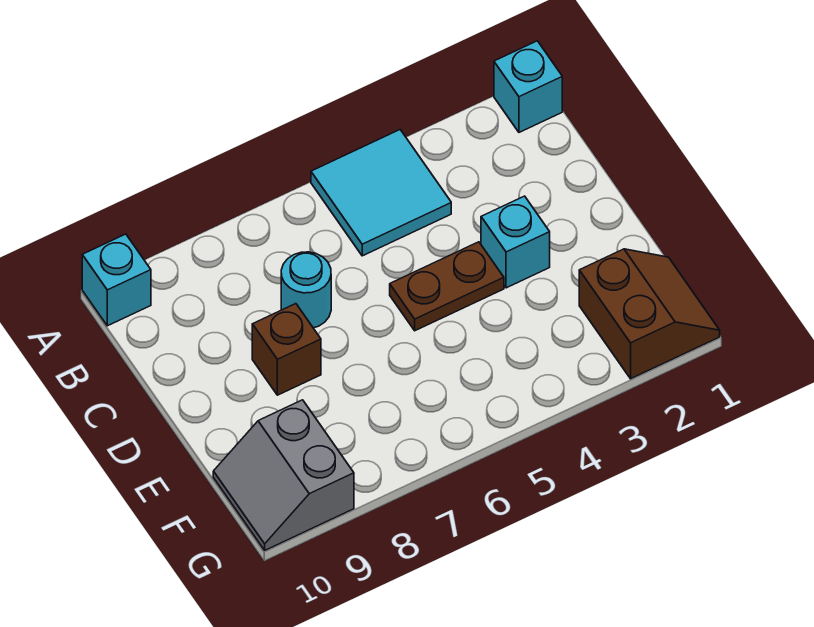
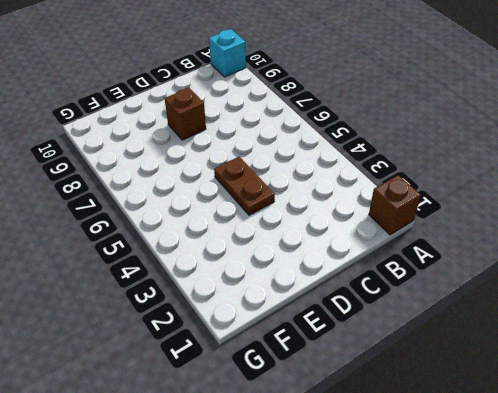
brown 1x1 brick [369,175,421,235] -> cyan 1x1 brick [494,41,562,132]
none -> cyan 2x2 tile [311,130,451,256]
none -> cyan 1x1 round brick [281,252,331,328]

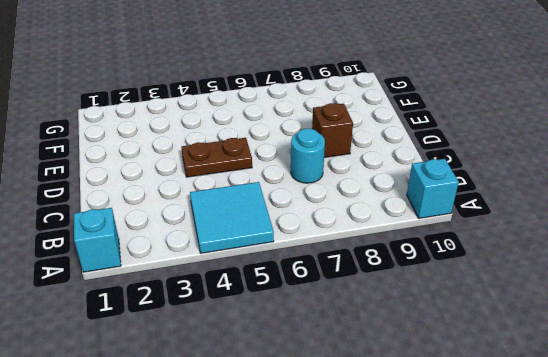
none -> cyan 1x1 brick [481,196,550,288]
none -> brown 2x2 slope [579,249,720,379]

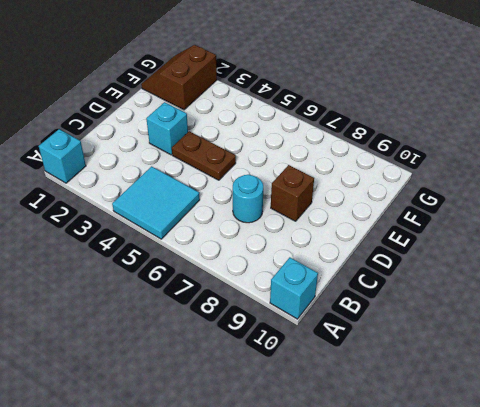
none -> grey 2x2 slope [213,400,354,550]

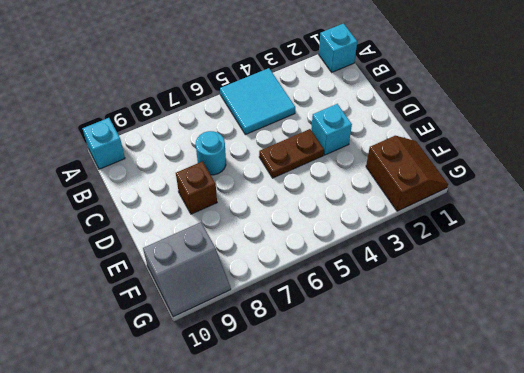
grey 2x2 slope [143,222,231,317] -> grey 2x2 slope turned to [213,400,354,550]

